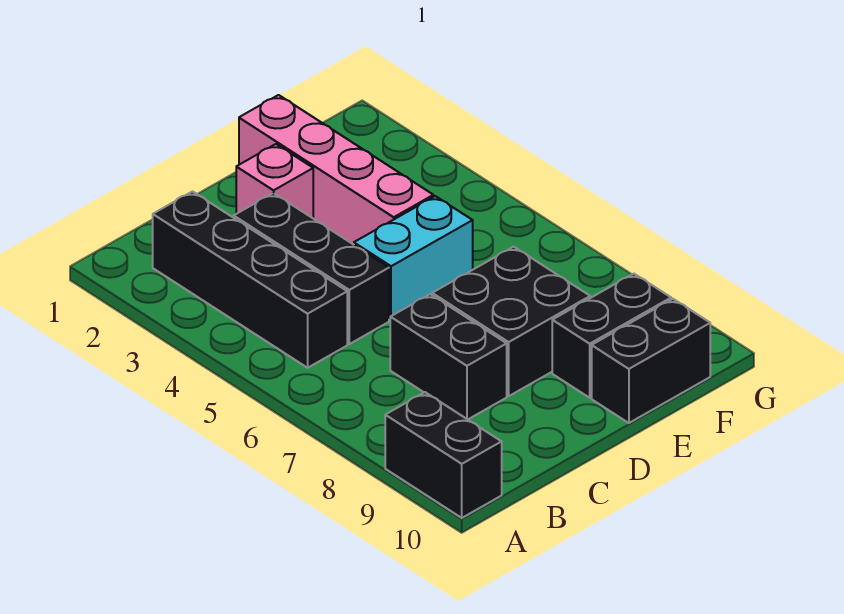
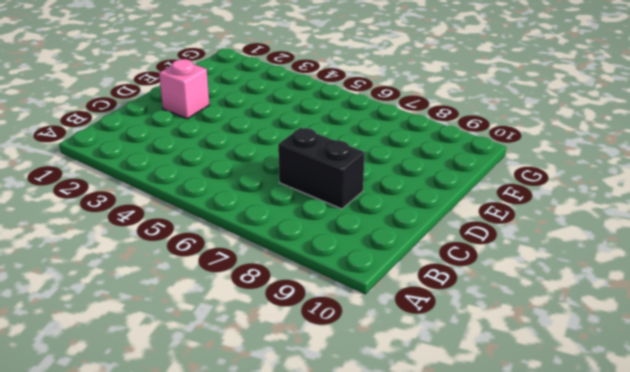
none -> black 1x2 brick [385,392,502,518]
none -> black 1x4 brick [153,192,347,368]

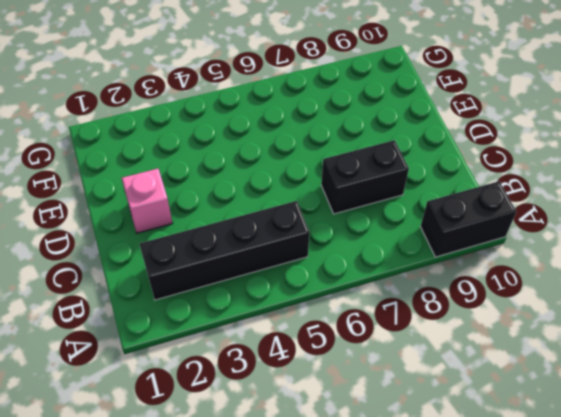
none -> black 1x3 brick [234,193,389,344]
none -> cyan 1x2 brick [354,196,473,319]

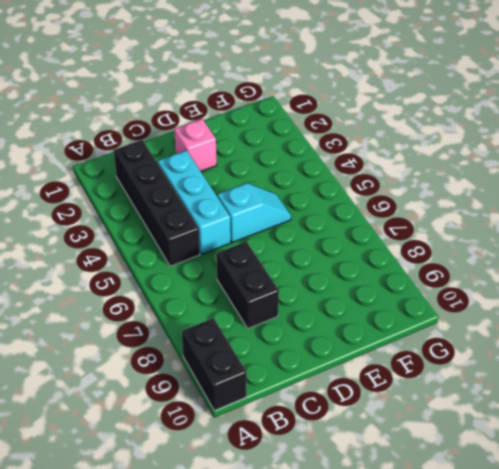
cyan 1x3 brick [158,151,231,254] -> black 1x3 brick [234,193,389,344]
cyan 1x2 slope [217,183,291,243] -> cyan 1x2 brick [354,196,473,319]
none -> black 2x2 brick [432,247,590,396]
none -> pink 1x4 brick [239,95,433,245]

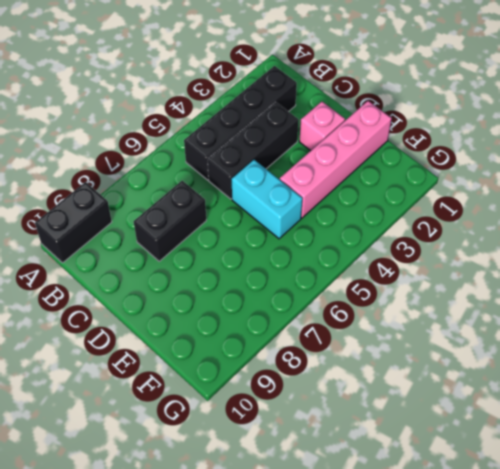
none -> black 2x2 brick [432,247,590,396]
none -> black 1x2 brick [552,274,671,398]

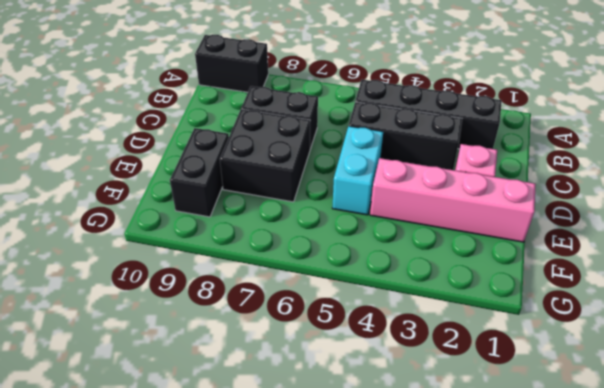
none -> black 1x2 brick [592,299,710,423]

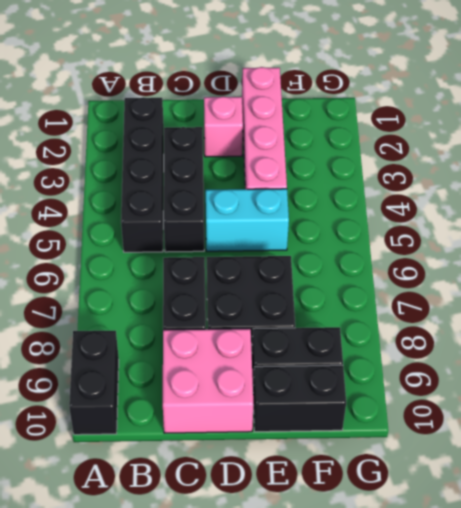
pink 2x2 brick [163,329,253,433] -> none

